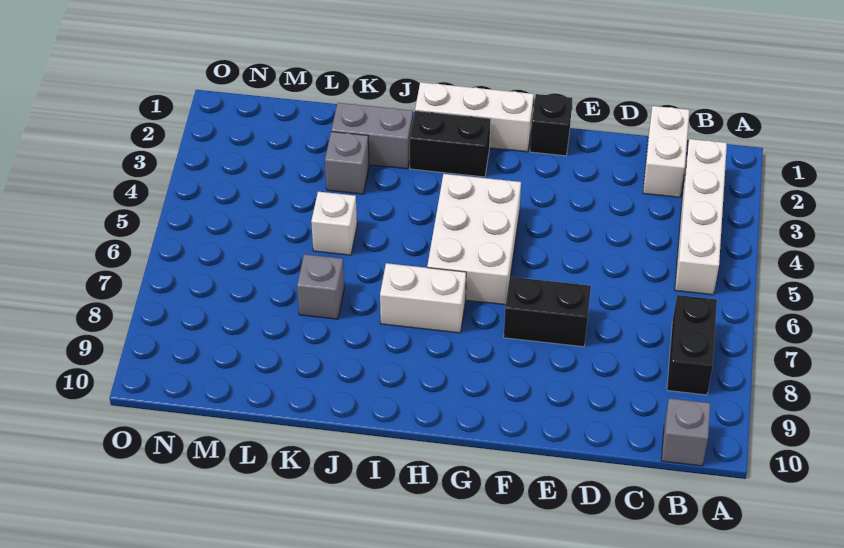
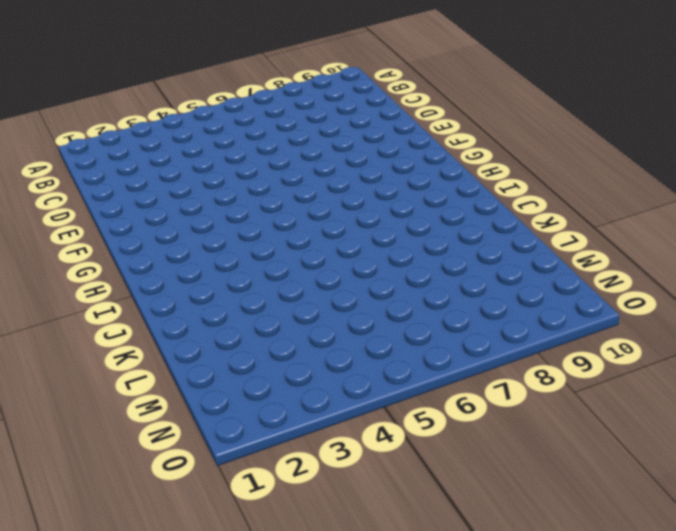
none -> white 1x4 brick [675,139,727,295]
none -> black 1x2 brick [667,295,717,395]
none -> grey 1x1 brick [661,398,710,466]

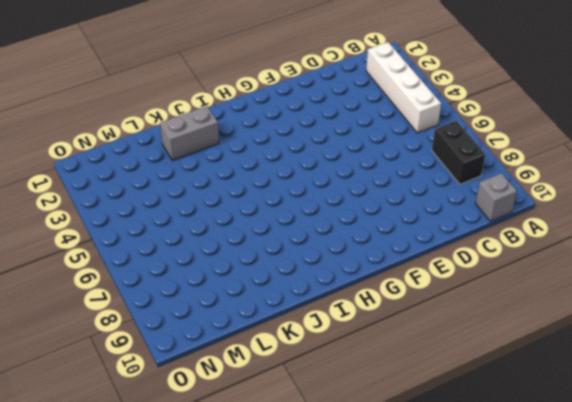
none -> white 1x2 brick [643,106,689,197]
none -> black 1x2 brick [504,277,591,347]
none -> black 1x1 brick [530,94,572,156]

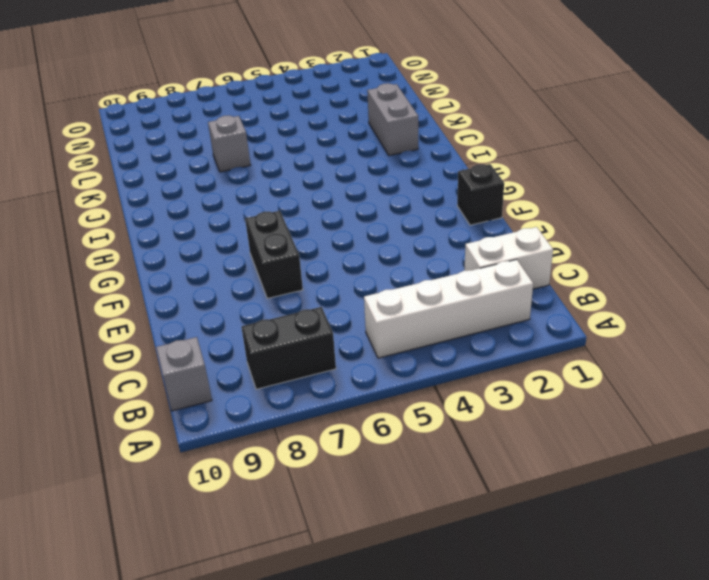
none -> white 1x3 brick [415,82,534,152]
none -> white 2x3 brick [427,174,521,305]
none -> black 1x2 brick [410,111,491,177]

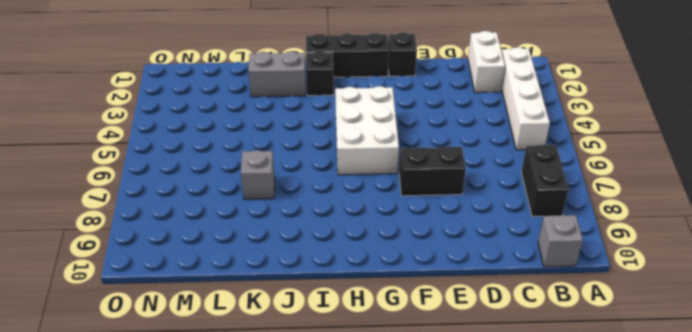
black 1x3 brick [306,33,389,77] -> white 1x3 brick [415,82,534,152]
black 1x1 brick [306,51,334,96] -> black 1x2 brick [410,111,491,177]
none -> white 1x2 brick [380,263,466,333]
none -> grey 1x1 brick [325,132,369,194]
none -> white 1x1 brick [311,192,357,255]

